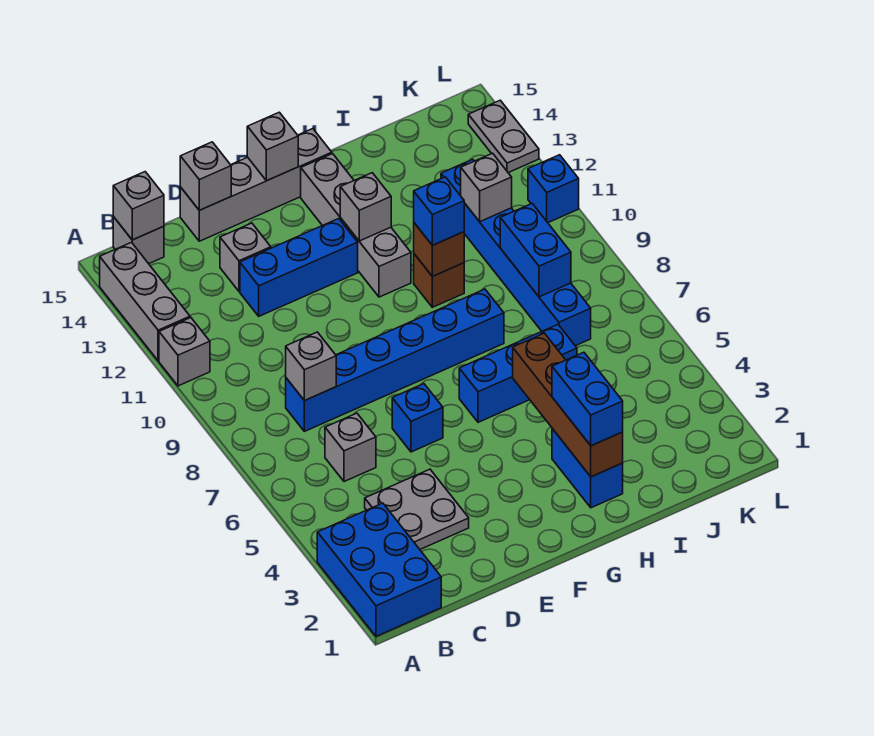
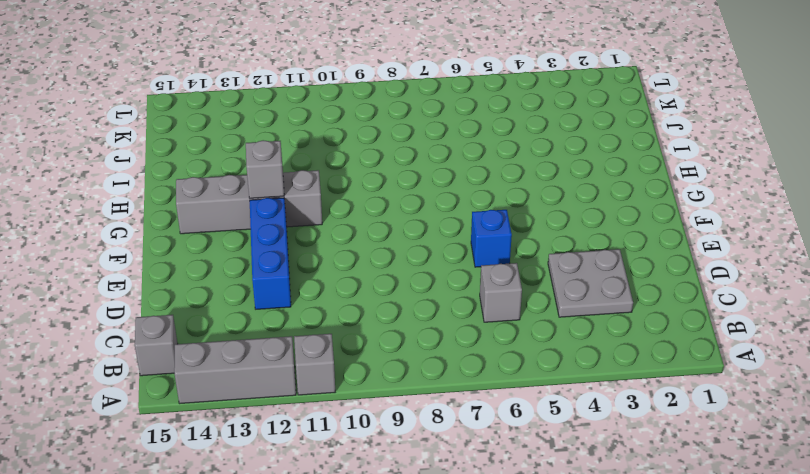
none -> blue 2x3 brick [317,503,441,636]
none -> blue 1x6 brick [286,289,504,431]
none -> grey 1x1 brick [220,223,271,291]

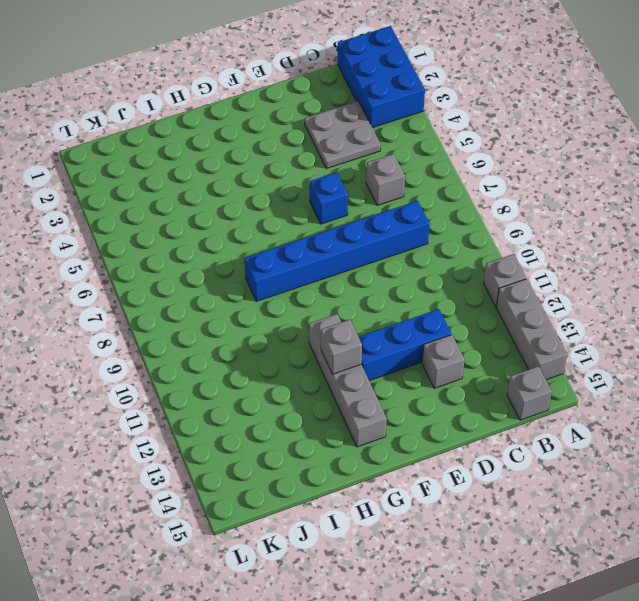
none -> grey 1x4 brick [180,129,332,241]
none -> blue 1x3 brick [459,325,577,422]
none -> blue 1x2 brick [552,429,623,508]

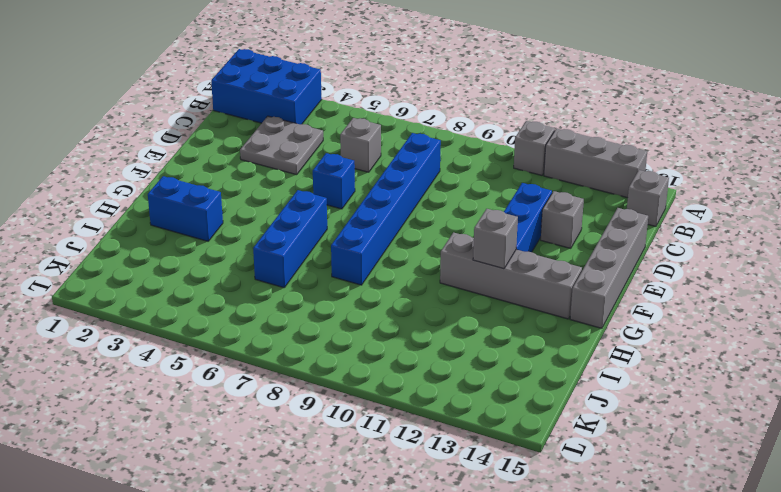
none -> brown 1x1 brick [414,254,464,307]
none -> blue 1x6 brick [441,159,591,346]
none -> blue 1x1 brick [528,155,579,223]

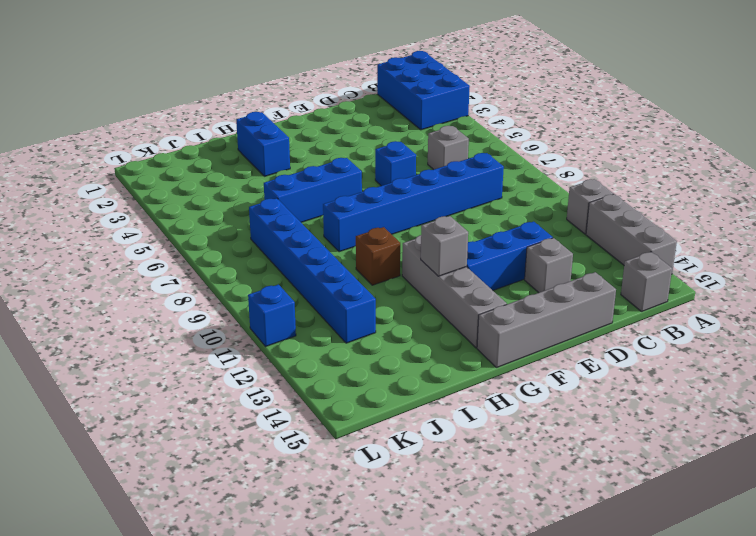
none -> grey 2x2 plate [365,469,469,549]
none -> grey 1x2 plate [468,100,539,173]
none -> grey 1x1 brick [113,172,164,240]

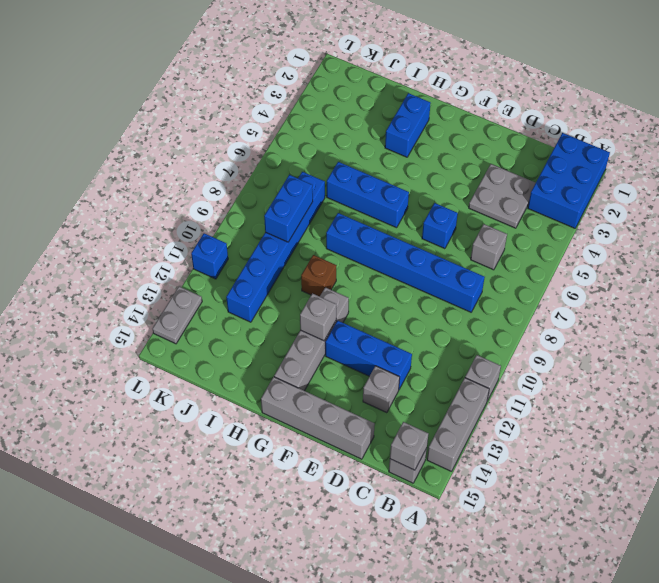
none -> grey 1x1 brick [286,332,336,401]
none -> grey 1x1 brick [180,142,231,210]
none -> grey 1x1 brick [247,112,298,181]

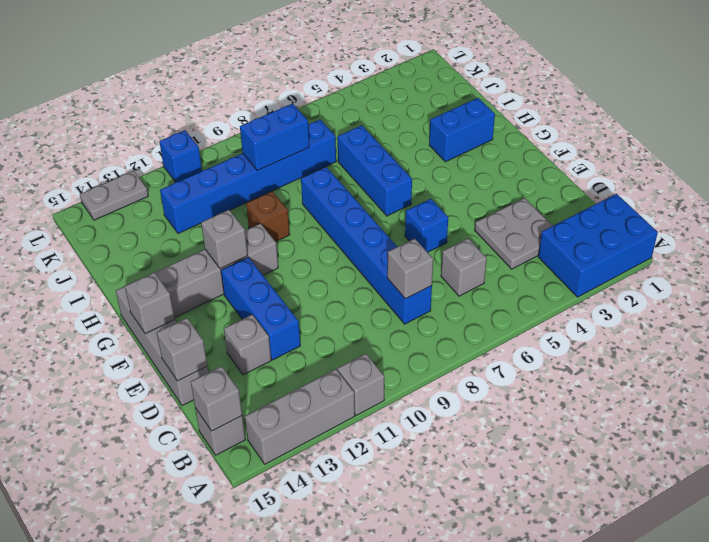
none -> brown 1x4 brick [513,333,623,477]
none -> brown 1x1 brick [414,223,464,276]
none -> grey 1x1 brick [461,153,512,222]

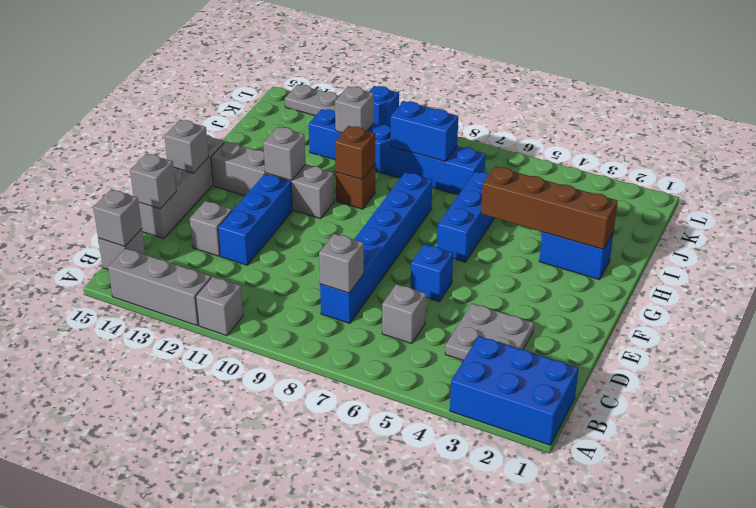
none -> blue 1x2 brick [552,352,623,446]
none -> blue 1x1 brick [414,177,464,245]

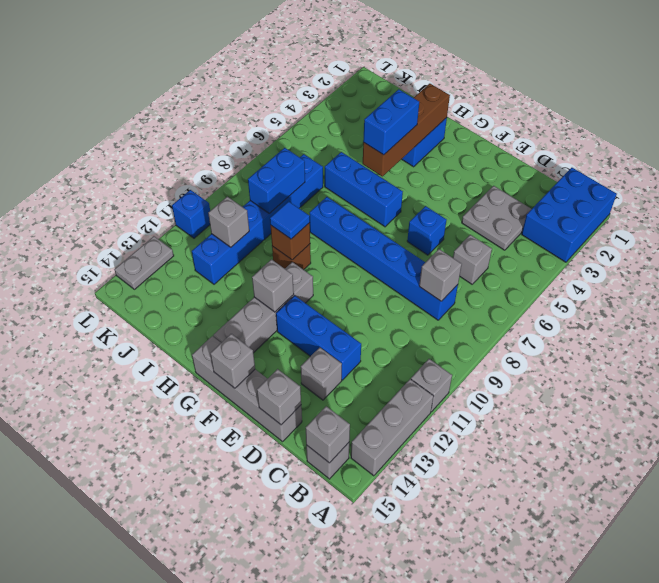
blue 1x2 brick [363,89,419,155] -> blue 1x2 brick moved to [552,352,623,446]
blue 1x1 tile [270,201,310,239] -> blue 1x1 brick [414,177,464,245]

